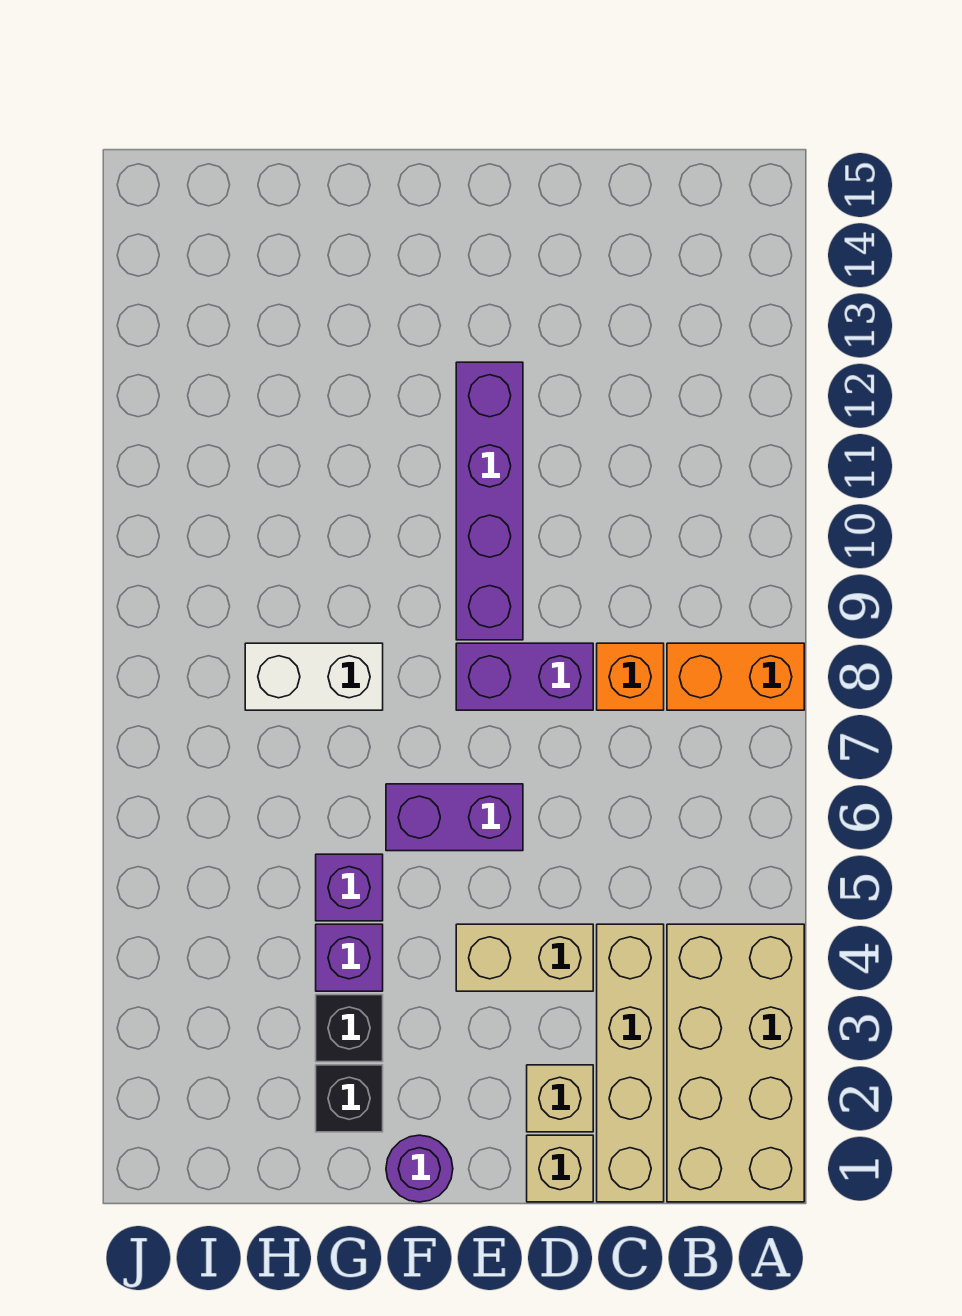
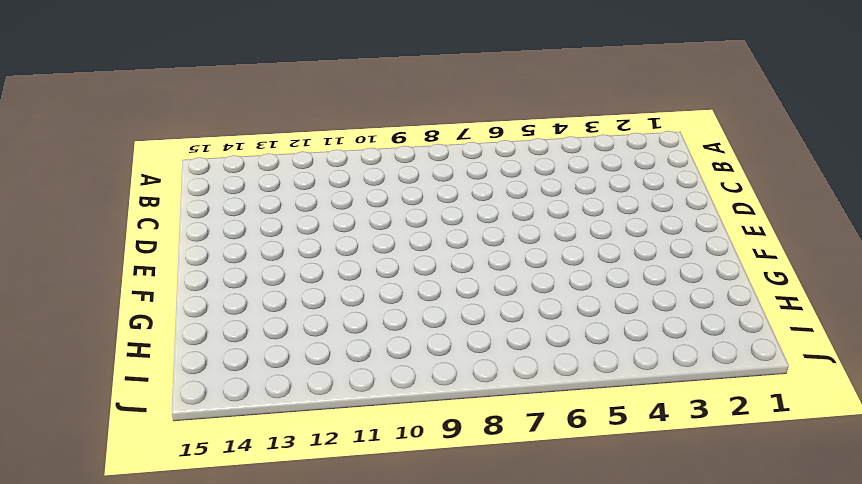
none -> tan 2x4 brick [667,924,804,1202]
none -> orange 1x2 brick [667,643,804,710]
none -> tan 1x4 brick [597,924,664,1202]

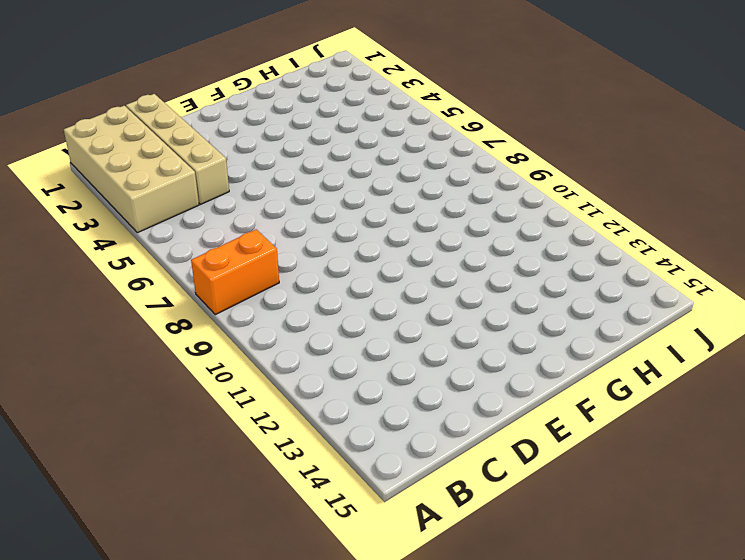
none -> orange 1x1 brick [597,643,664,710]
none -> tan 1x1 brick [527,1135,593,1202]
none -> tan 1x1 brick [527,1065,593,1132]

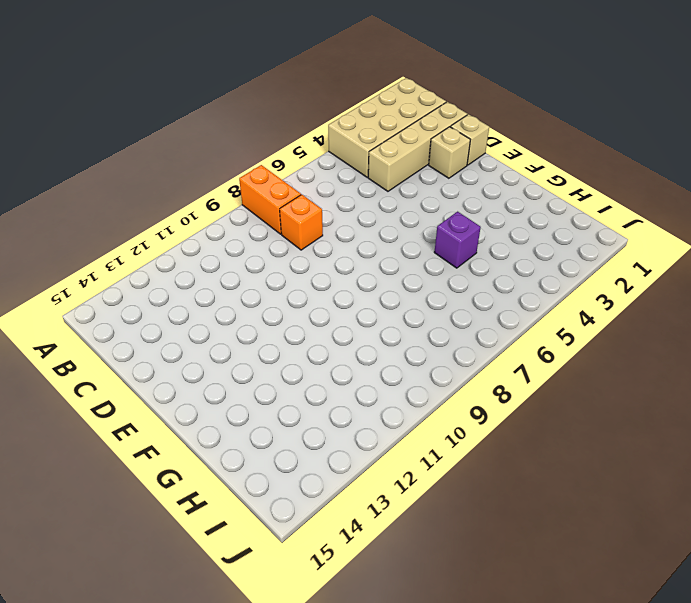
none -> tan 1x2 brick [456,924,593,991]
none -> purple 1x2 brick [456,643,593,710]
none -> purple 1x2 brick [386,784,523,851]

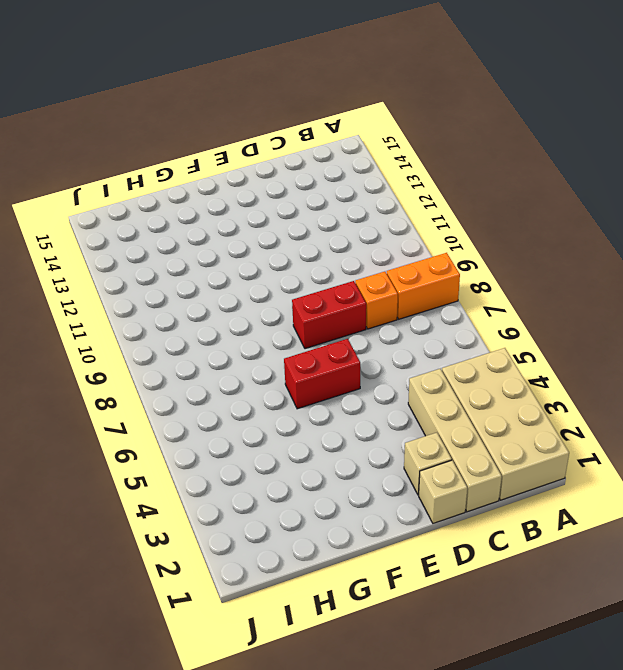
red 1x2 brick [292,281,366,349] -> purple 1x2 brick [456,643,593,710]
red 1x2 brick [284,339,360,409] -> purple 1x2 brick [386,784,523,851]
none -> tan 1x2 brick [456,924,593,991]
none -> purple 1x4 brick [456,362,523,640]
none -> purple 1x1 round brick [386,1135,453,1202]

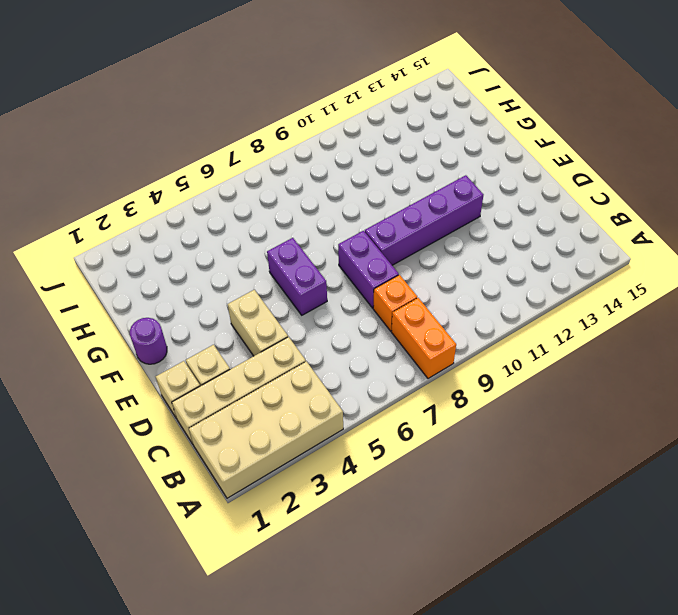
none -> black 1x1 brick [316,1065,383,1132]
none -> black 1x1 brick [316,995,383,1062]
none -> purple 1x1 brick [316,924,383,991]

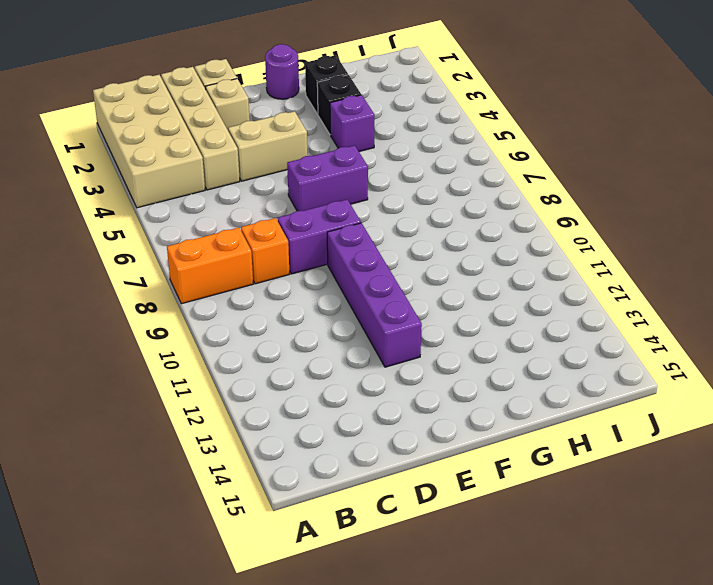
none -> purple 1x1 brick [316,854,383,921]
none -> white 1x2 brick [245,643,383,710]

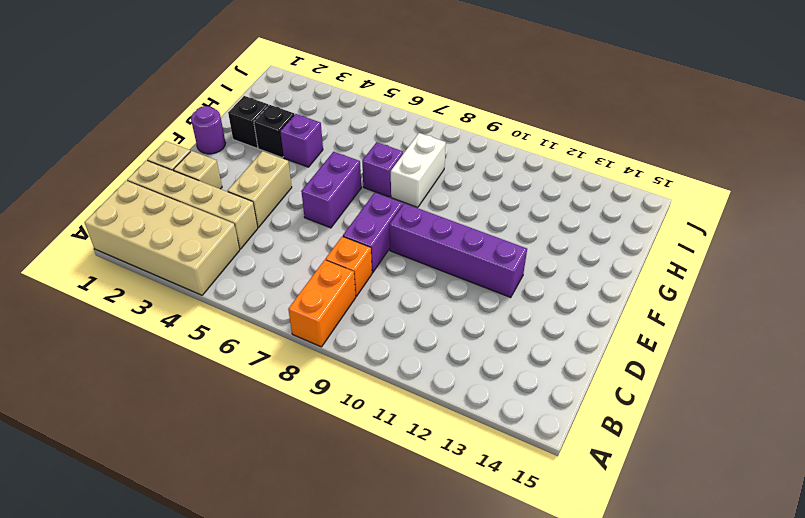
purple 1x1 brick [362,142,403,197] -> purple 1x1 brick moved to [316,854,383,921]

